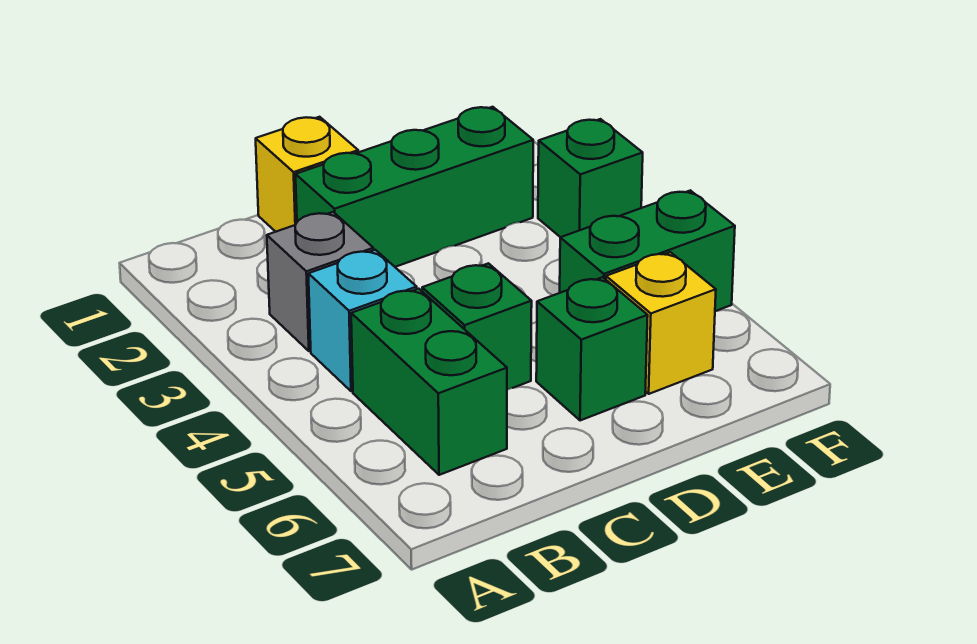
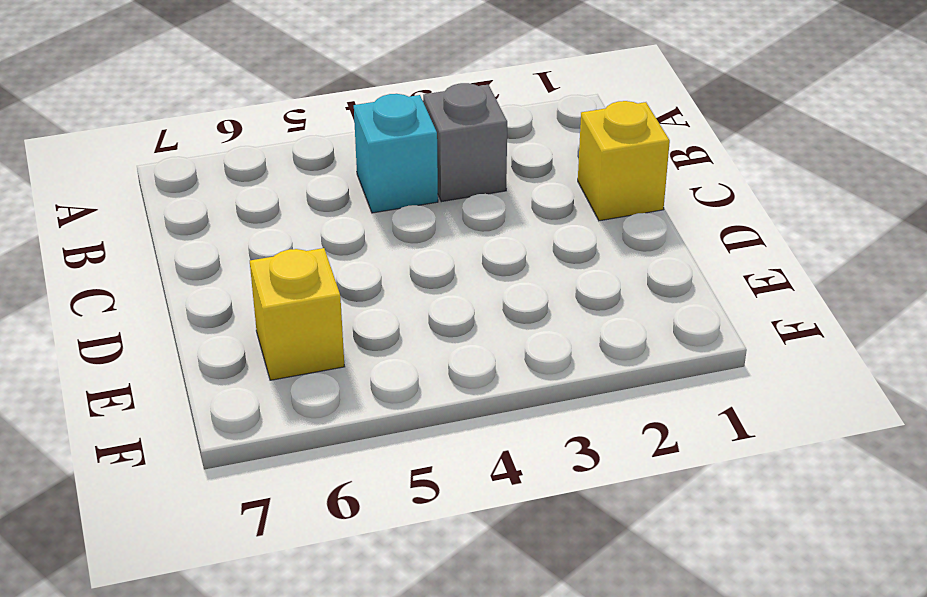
none -> green 1x2 brick [351,289,507,475]
none -> green 1x3 brick [296,107,533,267]

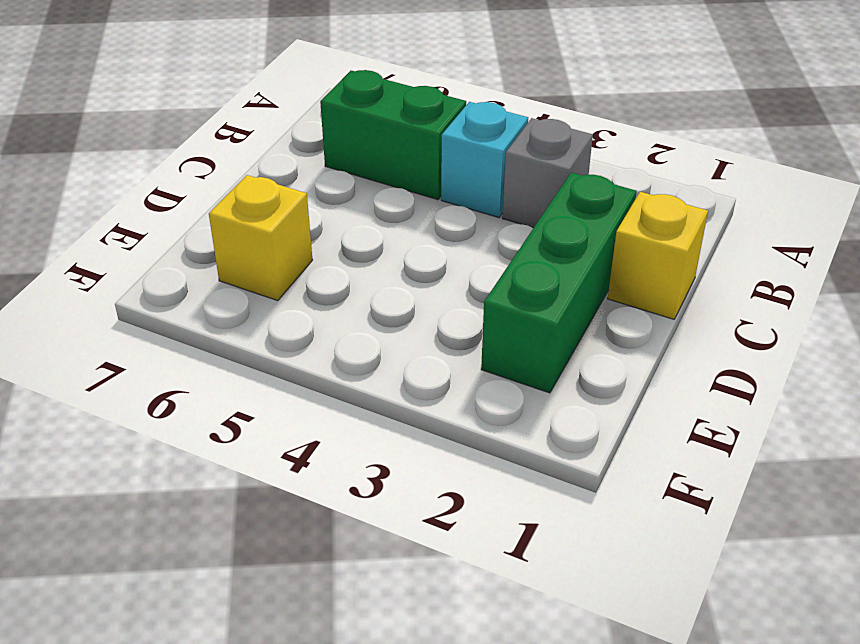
none -> green 1x1 brick [422,263,532,390]
none -> green 1x1 brick [536,277,648,421]

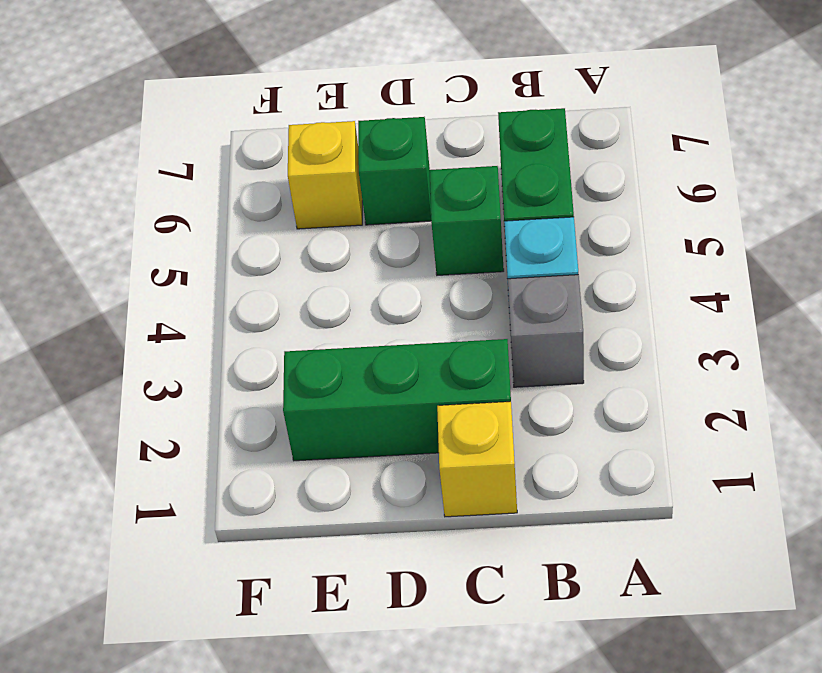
none -> green 1x2 brick [560,190,735,311]
none -> green 1x1 brick [538,119,643,237]

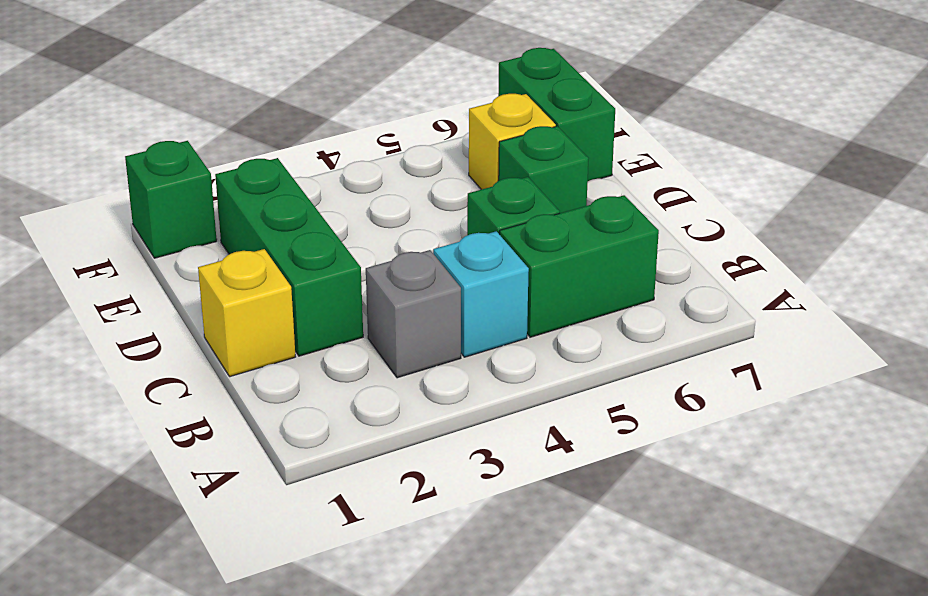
green 1x2 brick [498,48,615,181] -> green 1x2 brick moved to [560,190,735,311]
green 1x1 brick [125,141,217,258] -> green 1x1 brick moved to [538,119,643,237]

